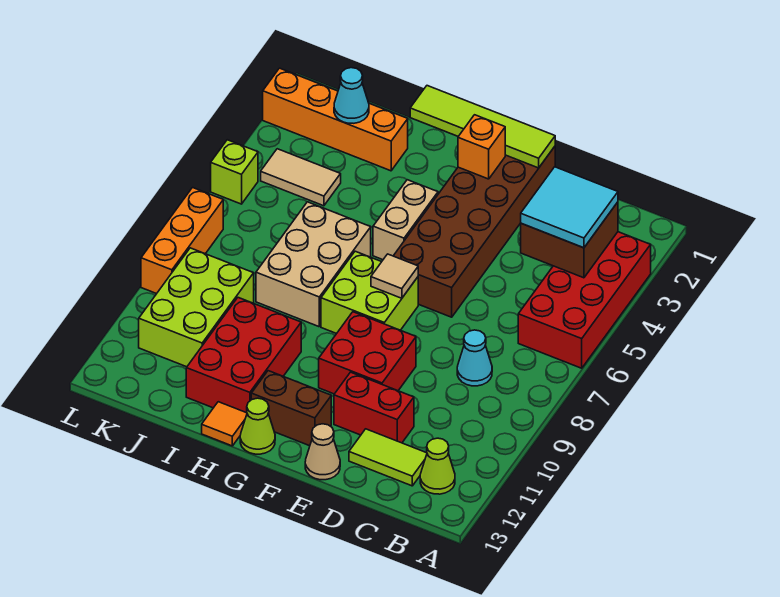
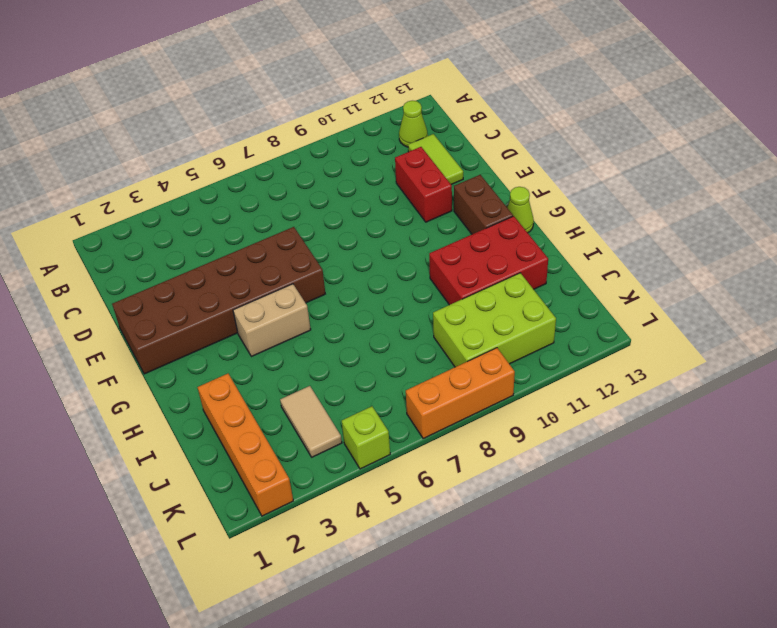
none -> red 2x4 brick [518,232,651,368]
none -> cyan 1x1 cone [457,330,492,386]
none -> red 2x2 brick [319,312,416,394]

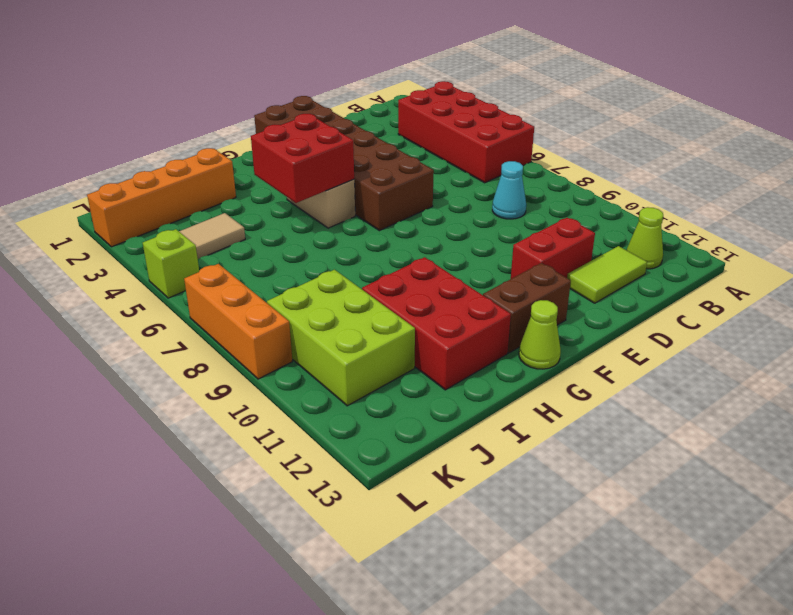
red 2x2 brick [251,114,354,203] -> red 2x2 brick moved to [319,312,416,394]
none -> tan 1x1 cone [305,424,340,480]
none -> lime 2x2 brick [321,251,418,334]
none -> tan 2x3 brick [256,202,371,327]

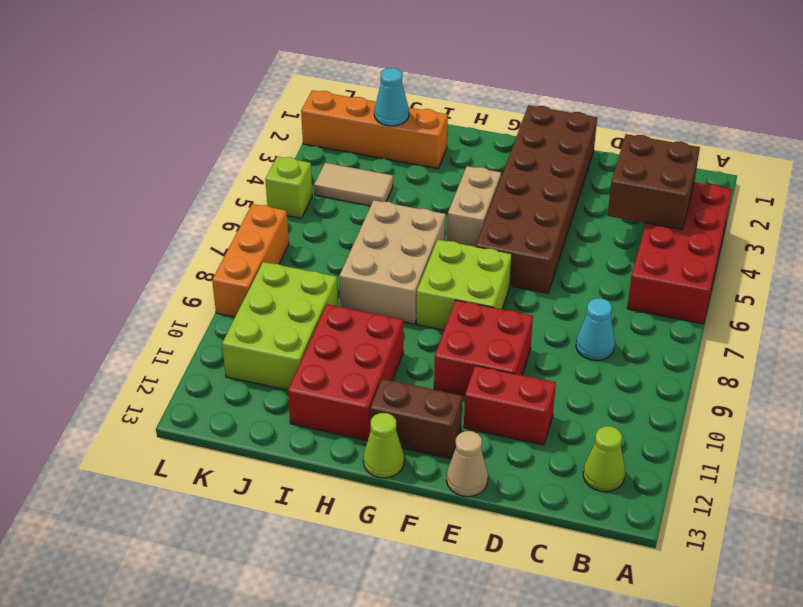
none -> lime 1x2 tile [349,429,427,486]
none -> orange 1x1 tile [202,402,247,446]
none -> lime 1x4 tile [410,86,555,168]

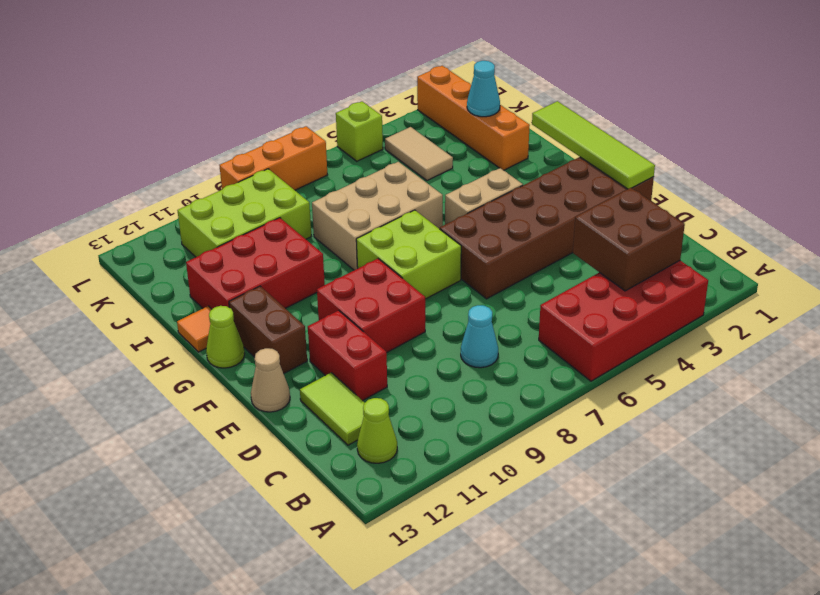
none -> orange 1x1 brick [458,115,505,179]
none -> tan 1x1 tile [371,254,418,298]
none -> cyan 2x2 tile [521,167,618,248]

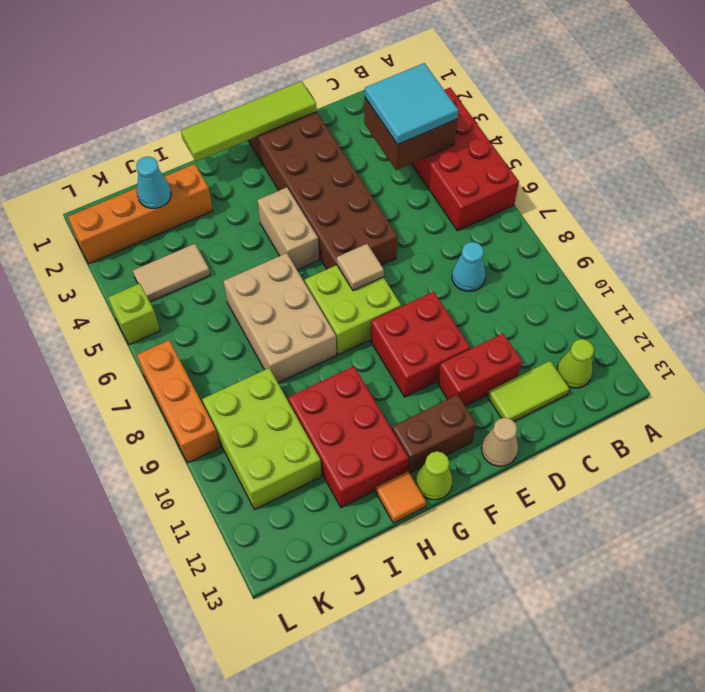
none -> orange 1x1 brick [458,115,505,179]

